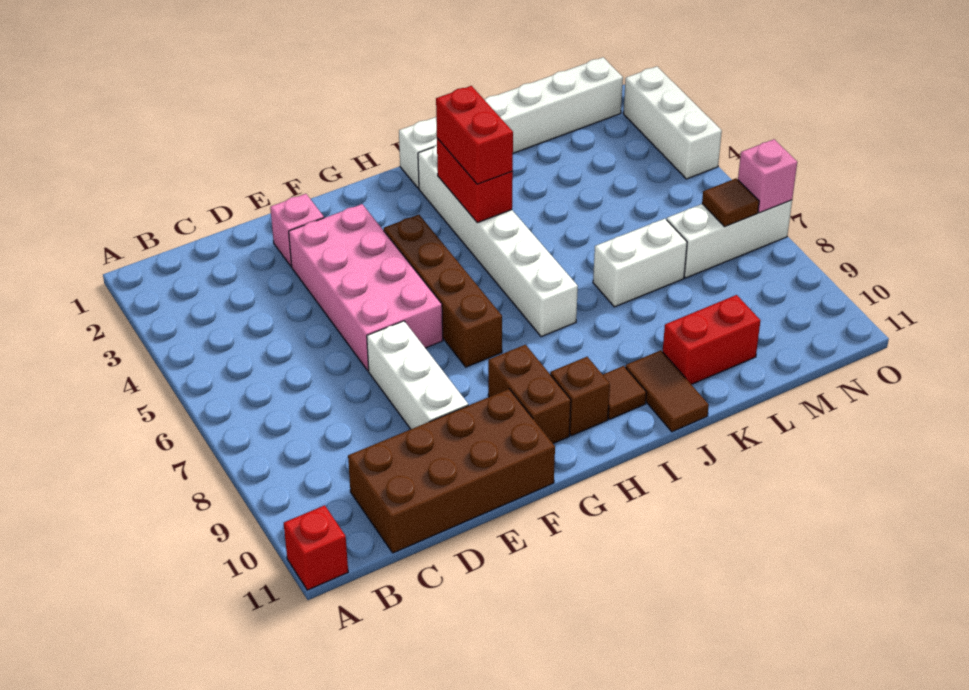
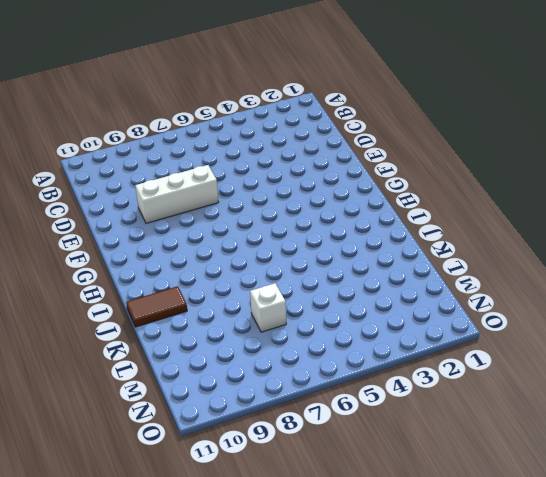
white 1x1 brick [250,283,286,332] -> white 1x2 brick [593,219,687,307]
none -> red 1x1 brick [284,505,348,590]
none -> brown 2x4 brick [348,389,555,553]
none -> pink 1x1 brick [270,194,324,266]

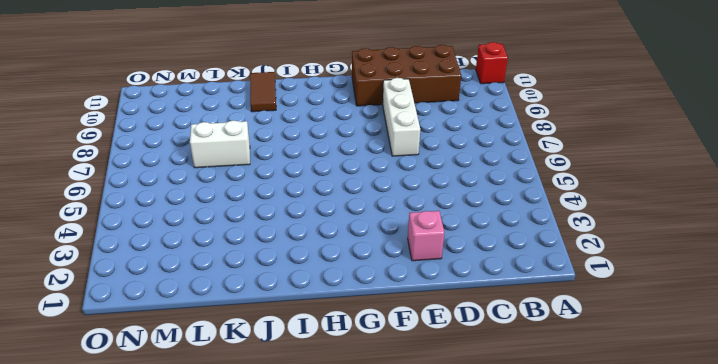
none -> pink 2x4 brick [289,204,443,371]
none -> brown 1x4 brick [384,215,502,367]
none -> brown 1x2 brick [488,345,571,443]

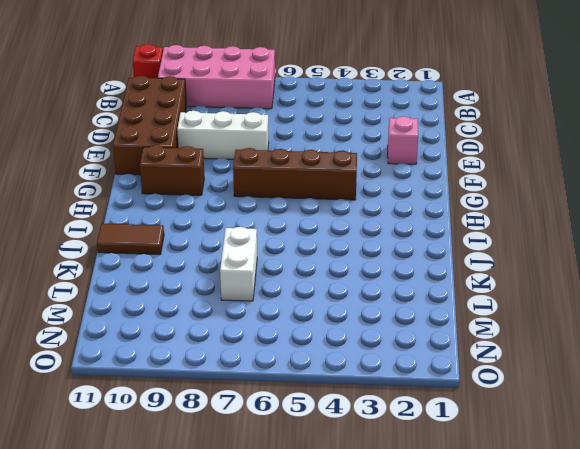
pink 2x4 brick [158,45,275,109] -> pink 2x4 brick moved to [289,204,443,371]
none -> brown 1x1 brick [550,357,610,436]
none -> white 1x6 brick [399,57,623,188]
none -> white 1x6 brick [418,145,578,337]

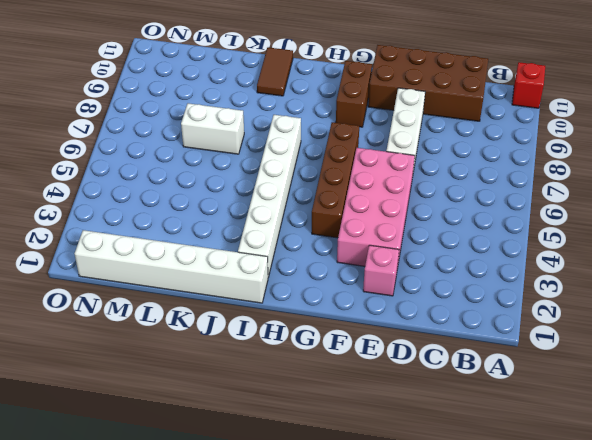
none -> brown 1x1 brick [550,357,610,436]
none -> brown 1x1 tile [603,366,646,419]
none -> red 1x2 brick [663,295,760,385]

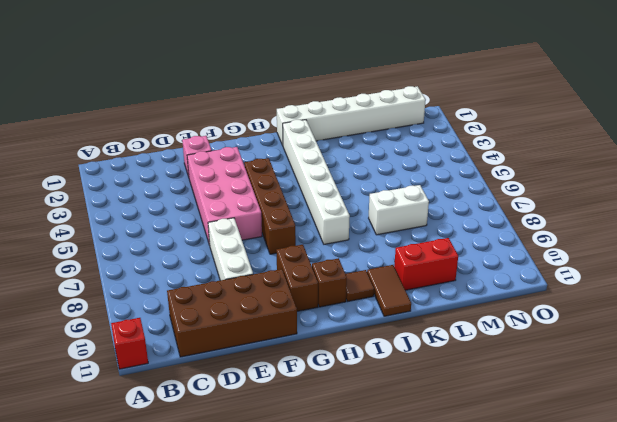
none -> white 1x3 brick [667,200,792,278]
none -> white 1x3 brick [623,66,722,179]
none -> red 1x2 brick [437,138,513,223]

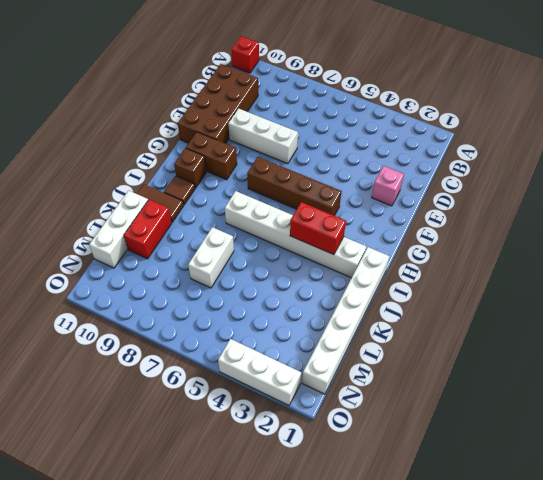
white 1x3 brick [89,191,148,268] -> white 1x3 brick moved to [667,200,792,278]
none -> pink 2x4 brick [289,204,443,371]
none -> brown 1x1 tile [702,178,759,227]
none -> pink 1x1 brick [738,139,797,213]

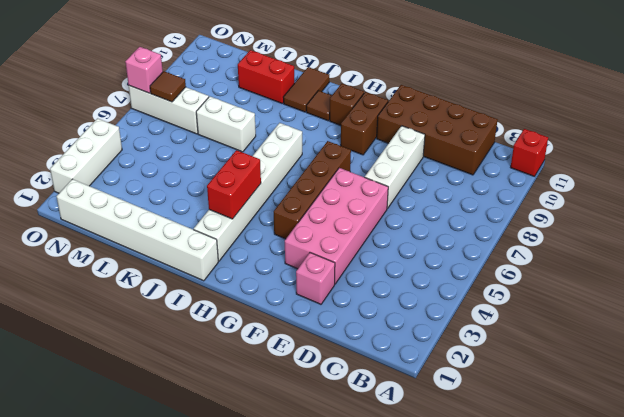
none -> red 1x2 brick [436,86,513,184]

